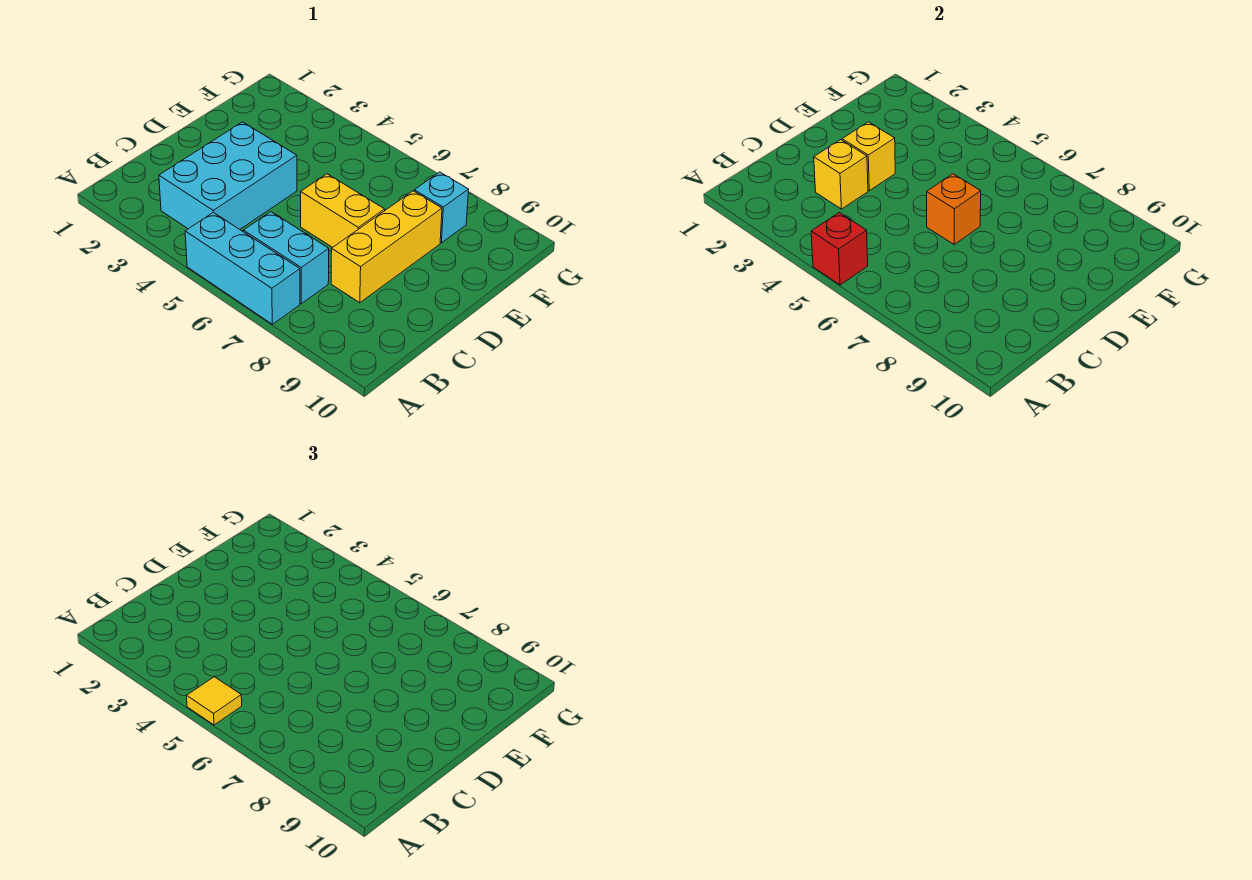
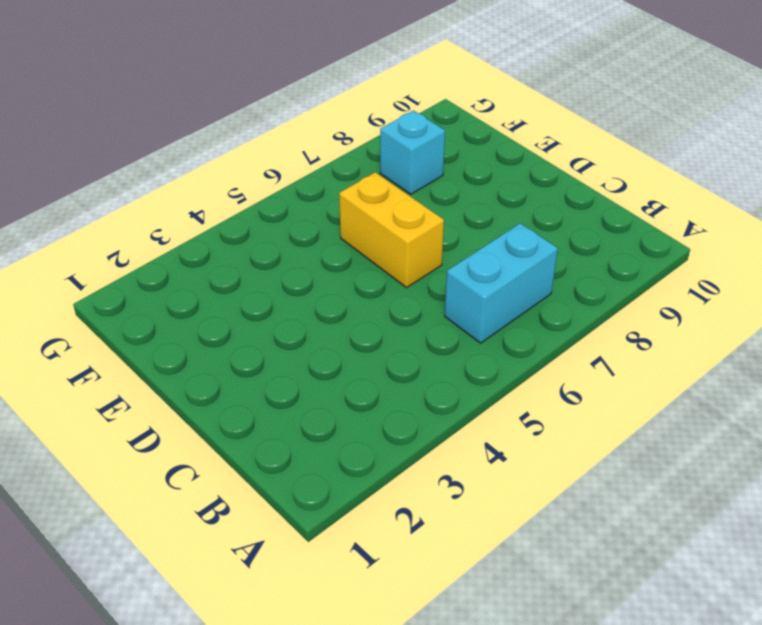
yellow 1x2 brick [339,172,444,287] -> yellow 1x2 brick turned to [301,174,385,248]
none -> cyan 1x3 brick [185,212,300,324]
none -> cyan 2x3 brick [159,122,297,229]

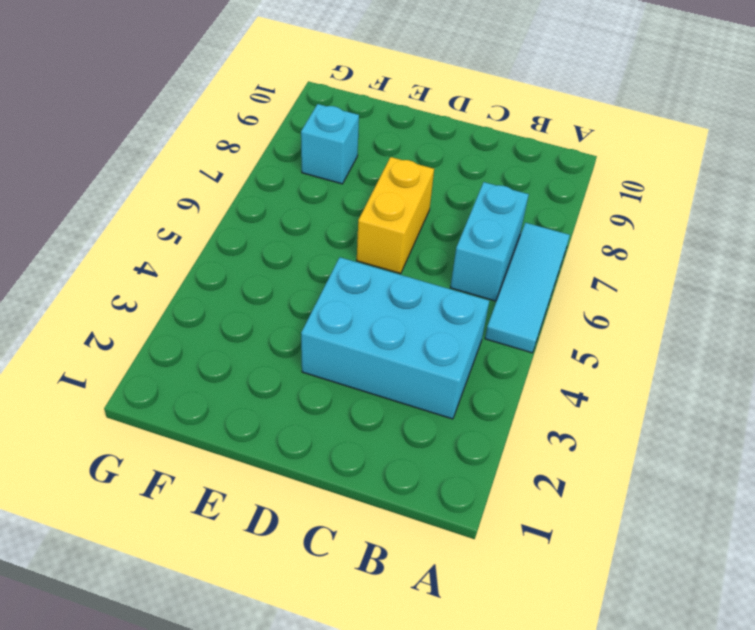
cyan 1x3 tile [485,223,570,353] -> cyan 1x3 brick [185,212,300,324]
none -> yellow 1x3 brick [331,191,442,303]
none -> red 1x1 brick [811,212,868,285]

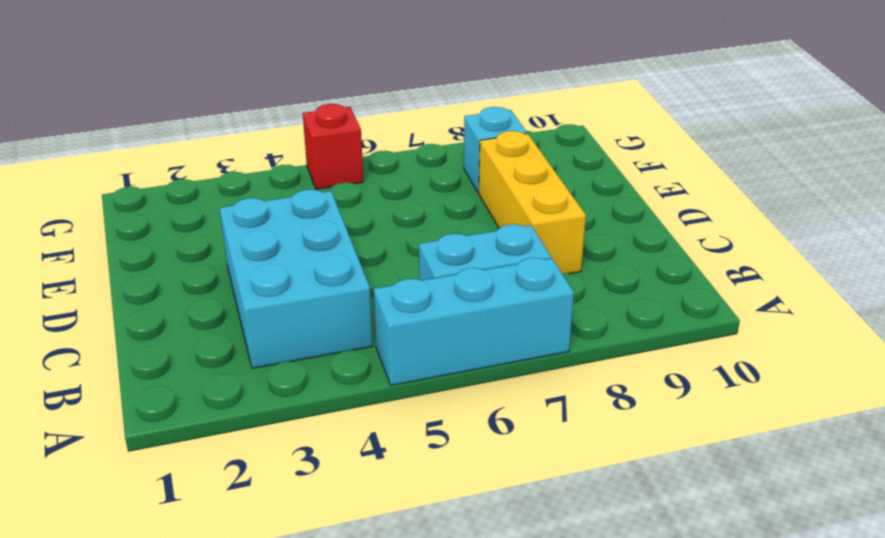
red 1x1 brick [303,104,363,189] -> red 1x1 brick moved to [811,212,868,285]
none -> yellow 1x2 brick [301,174,385,248]
none -> yellow 1x1 brick [814,140,868,209]

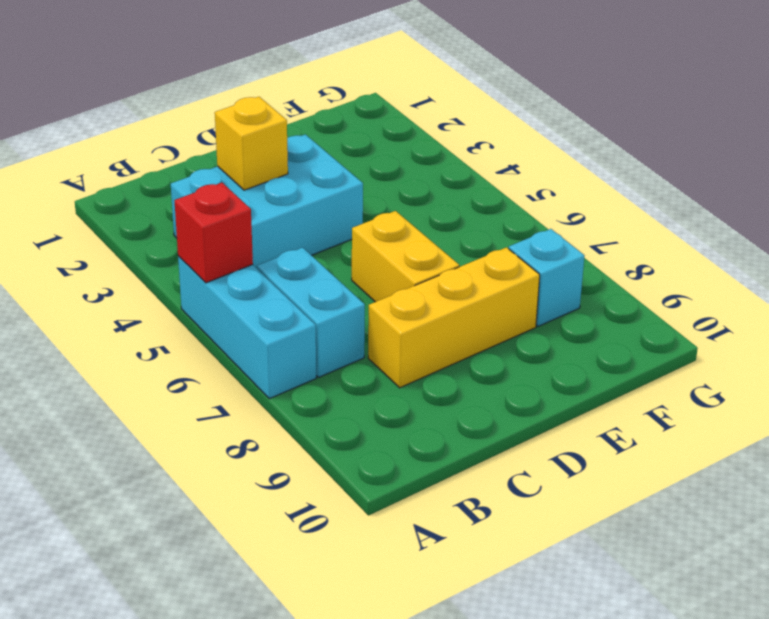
none -> yellow 1x1 brick [842,122,895,191]
none -> orange 1x1 brick [927,174,981,244]

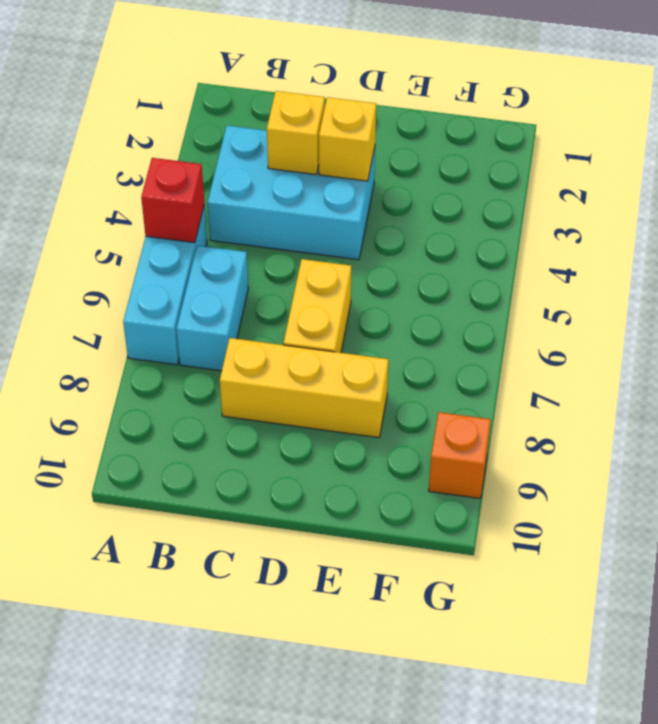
orange 1x1 brick [429,412,491,498] -> orange 1x1 brick moved to [927,174,981,244]
none -> cyan 1x1 brick [414,172,469,243]
none -> yellow 1x1 tile [187,677,242,725]

